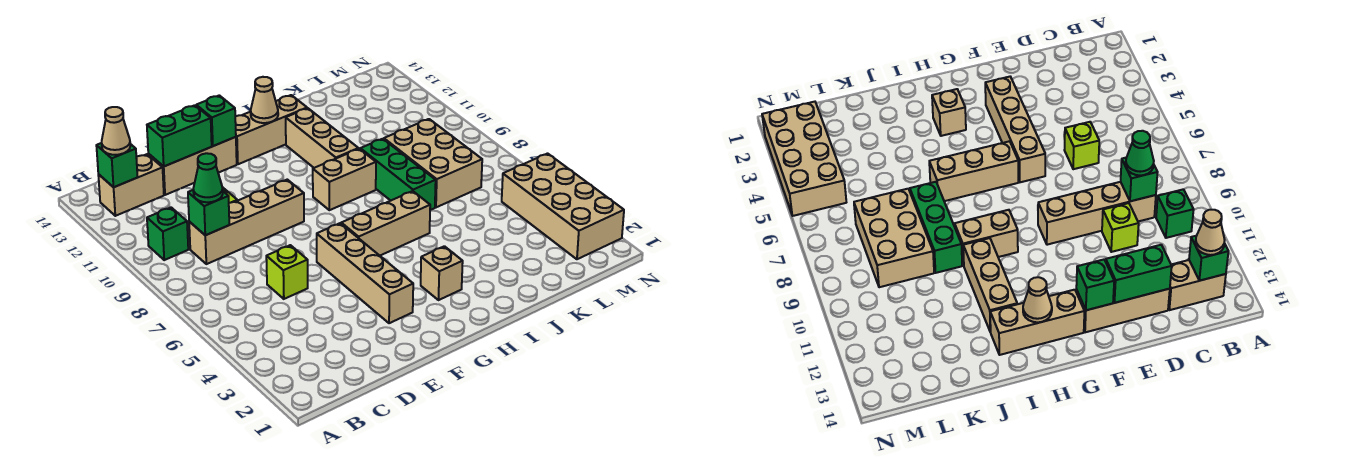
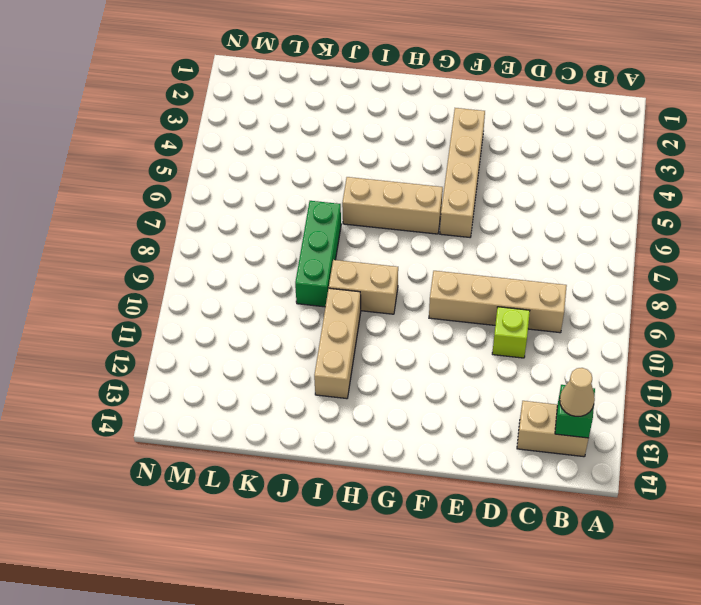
none -> green 1x1 brick [147,208,188,260]
none -> lime 1x1 brick [266,245,308,299]
none -> tan 1x3 brick [148,137,237,195]

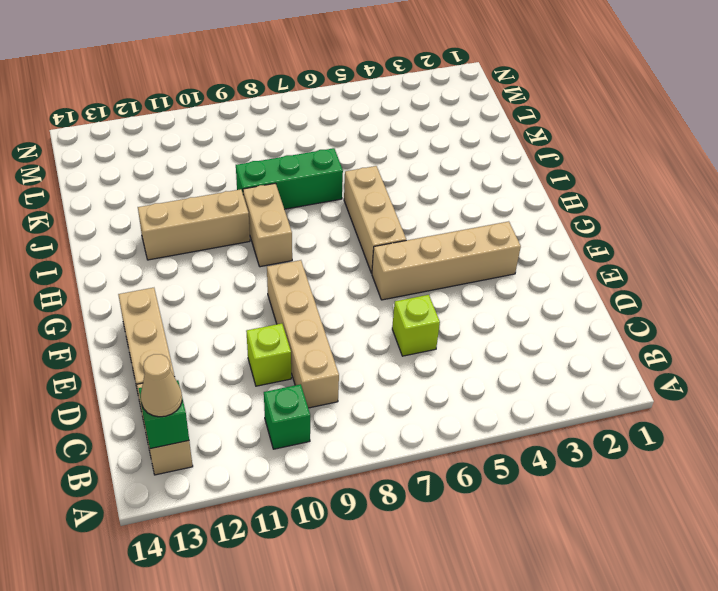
none -> tan 1x3 brick [235,95,307,164]
none -> tan 1x1 brick [421,246,463,300]
none -> tan 2x3 brick [384,119,482,207]

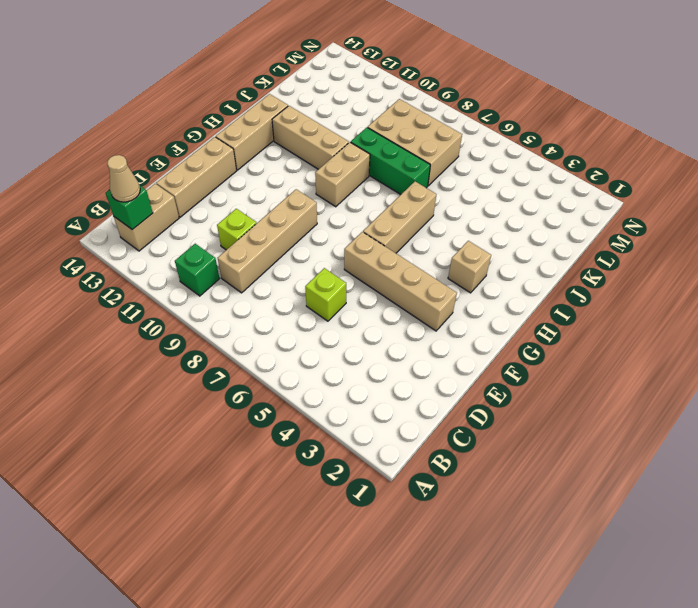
none -> tan 2x4 brick [502,154,624,259]
none -> green 1x1 brick [188,190,229,235]
none -> green 1x2 brick [147,105,212,166]

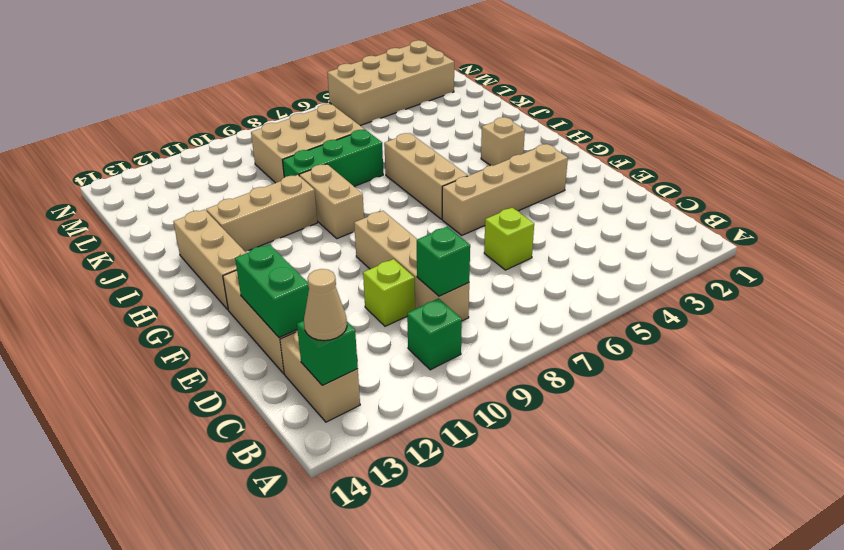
none -> green 1x1 brick [196,95,236,146]
none -> tan 1x1 cone [251,77,278,123]
none -> green 1x1 cone [193,153,223,202]

